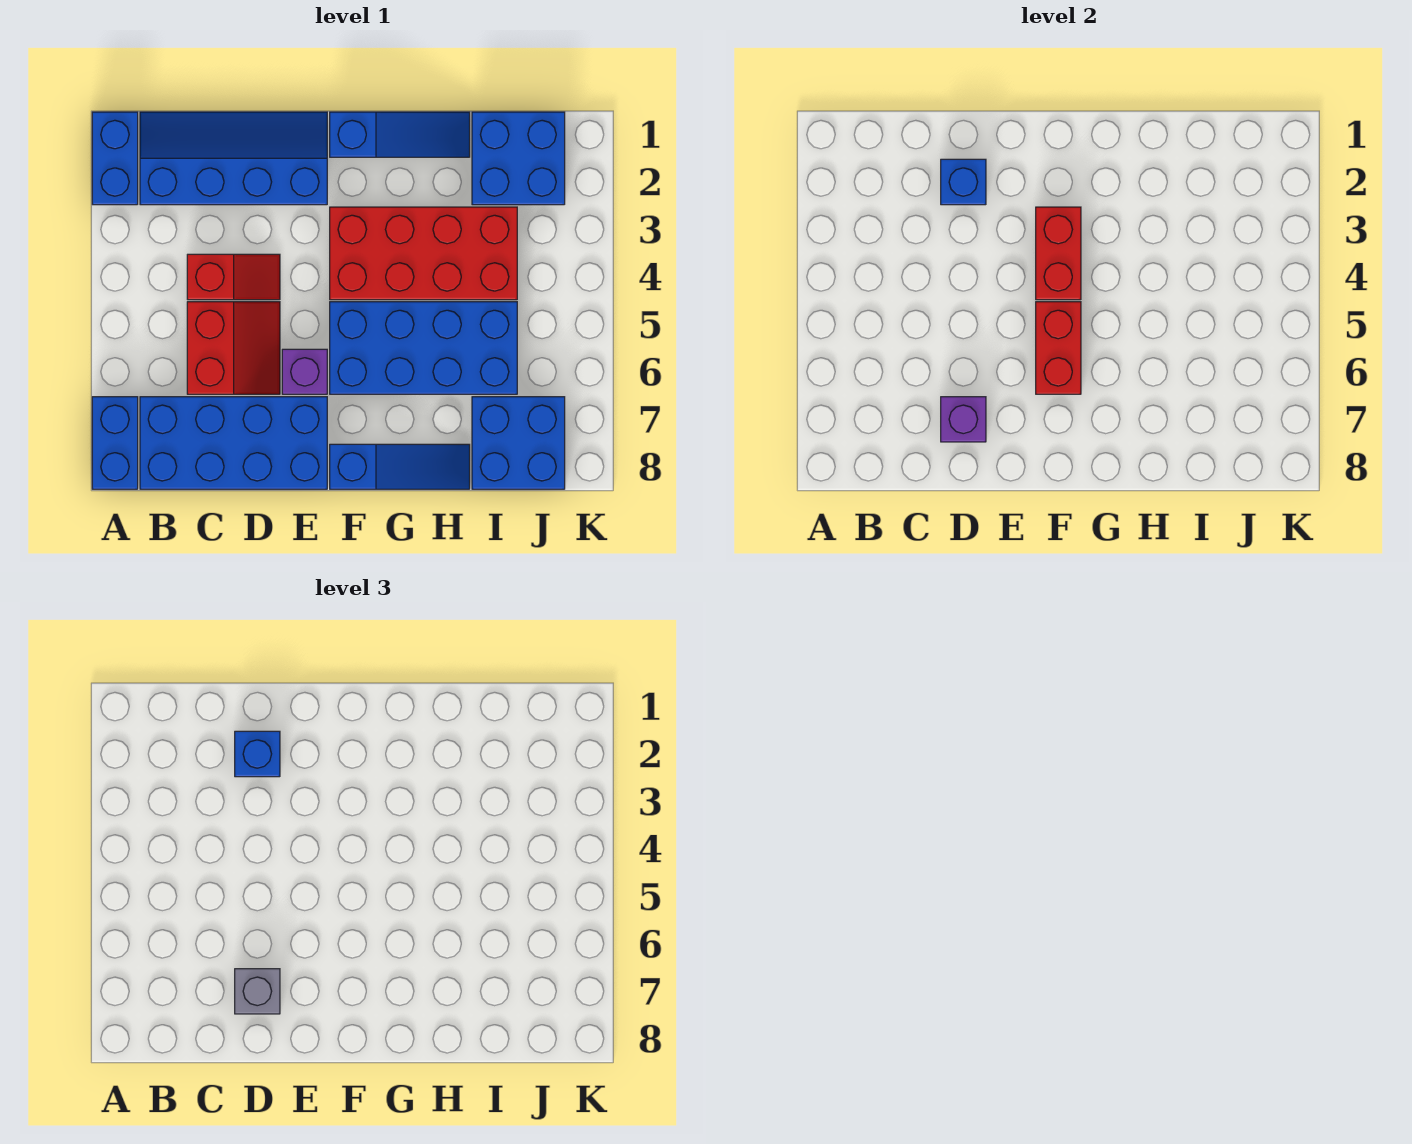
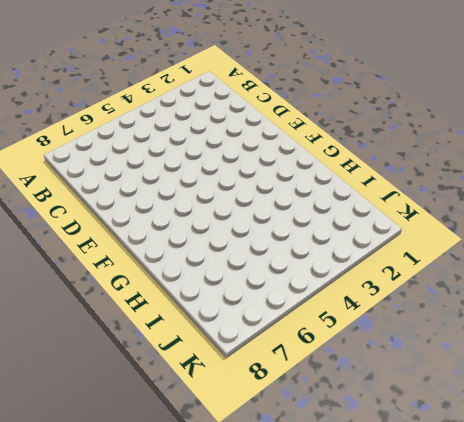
none -> blue 1x2 brick [92,112,138,205]
none -> blue 1x2 brick [92,397,138,489]
none -> blue 2x4 slope [140,112,327,205]

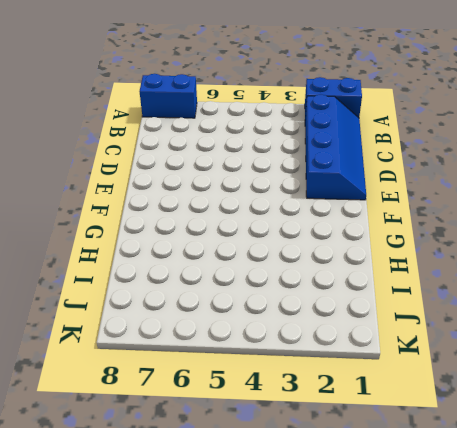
none -> blue 2x4 brick [140,397,327,489]
none -> red 1x2 slope [187,254,280,300]
none -> red 2x2 slope [187,302,280,394]

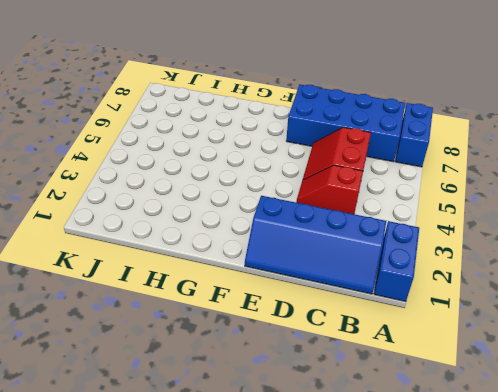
none -> purple 1x1 brick [282,349,327,394]
none -> blue 1x3 slope [330,112,470,157]
none -> red 2x4 brick [330,207,517,300]

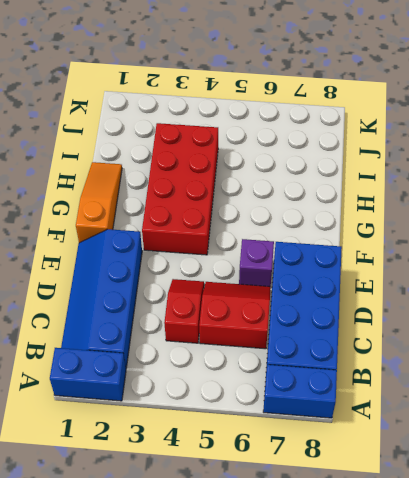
orange 1x3 slope [76,162,122,243] -> blue 1x3 slope [330,112,470,157]
none -> blue 2x4 brick [330,302,517,394]
none -> blue 1x3 slope [330,444,470,489]
none -> blue 2x2 brick [472,112,565,205]

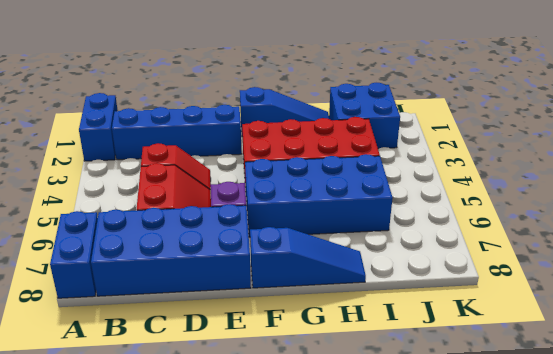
none -> blue 2x2 brick [472,397,565,489]
none -> blue 1x1 brick [941,159,986,205]
none -> purple 1x1 brick [941,397,986,442]

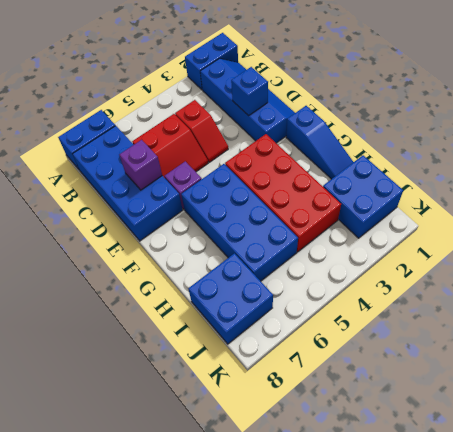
none -> blue 1x3 slope [330,444,470,489]
none -> red 1x2 brick [1036,207,1081,300]
none -> red 1x2 brick [1036,302,1081,394]

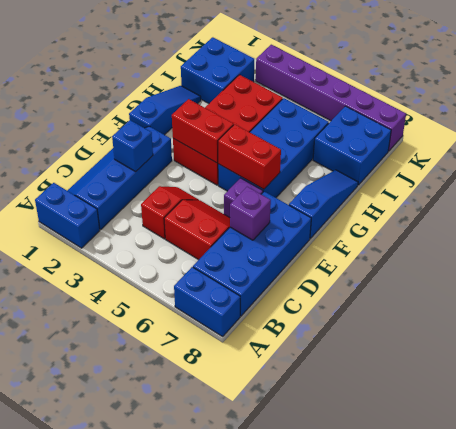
purple 1x6 brick [256,45,406,151] -> none
none -> blue 1x1 brick [235,731,280,777]
none -> grey 1x1 brick [235,969,280,1014]

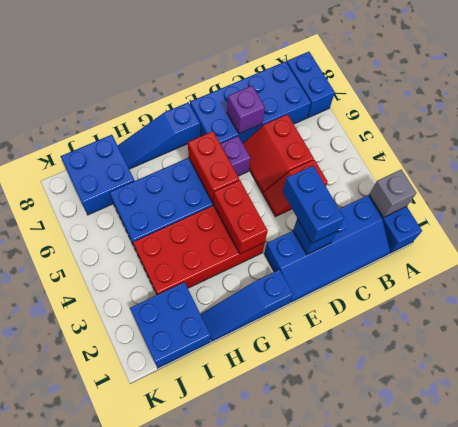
grey 1x1 brick [369,170,416,217] -> grey 1x1 brick moved to [235,969,280,1014]
blue 1x2 brick [283,166,344,243] -> blue 1x1 brick [235,731,280,777]

